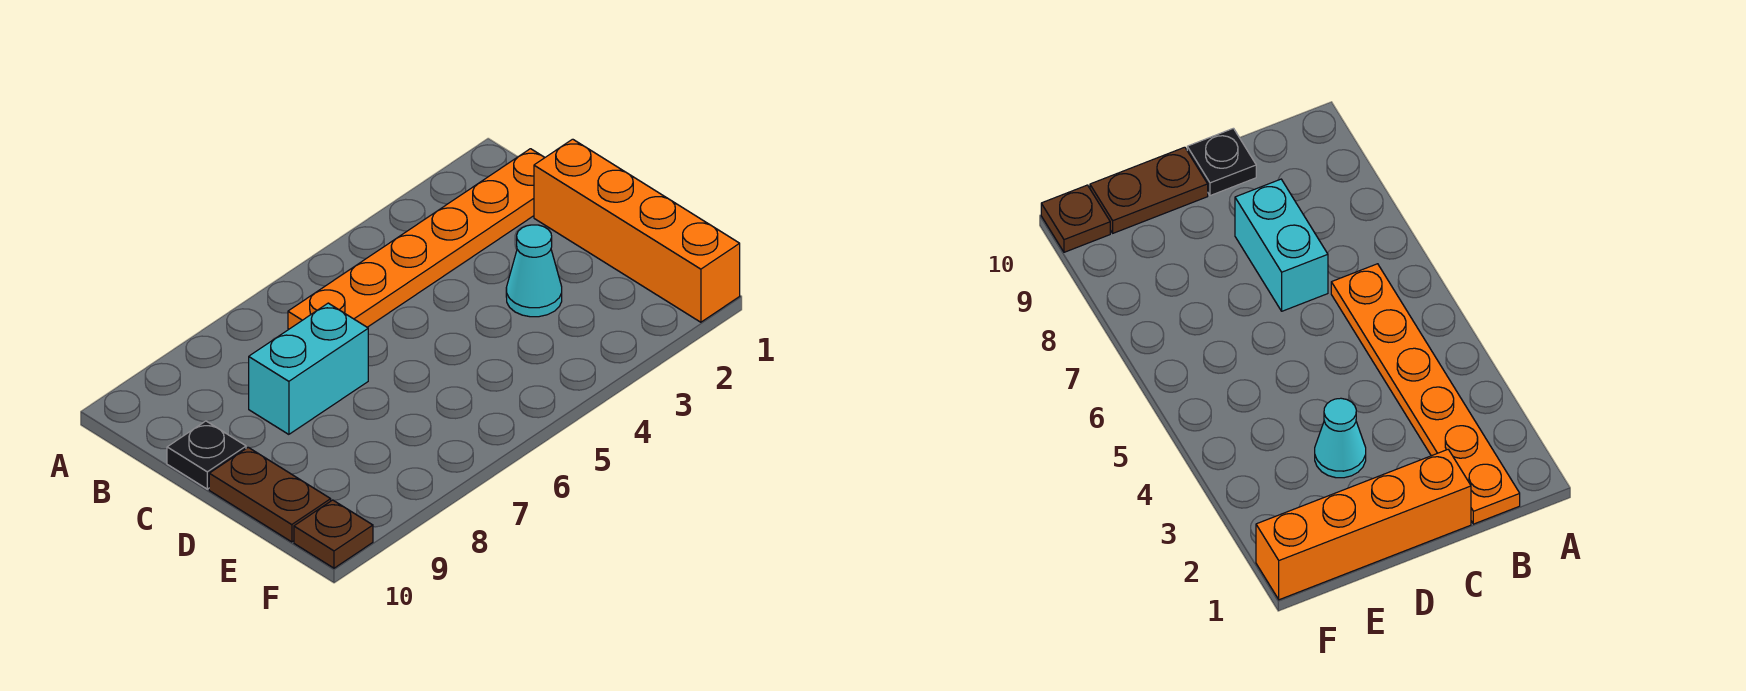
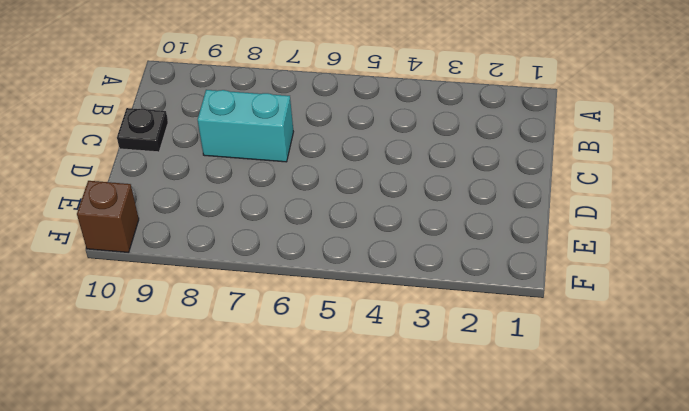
brown 1x1 brick [77,181,139,253] -> brown 1x1 plate [294,500,373,568]
none -> orange 1x6 plate [288,149,545,329]
none -> orange 1x4 brick [534,139,740,322]

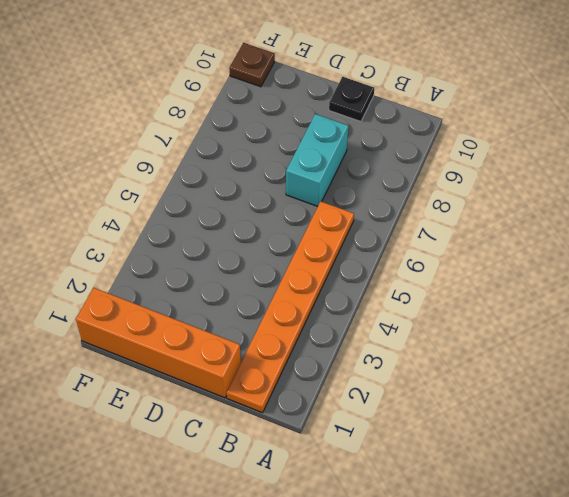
none -> cyan 1x1 cone [506,225,562,317]
none -> brown 1x2 plate [209,447,331,542]

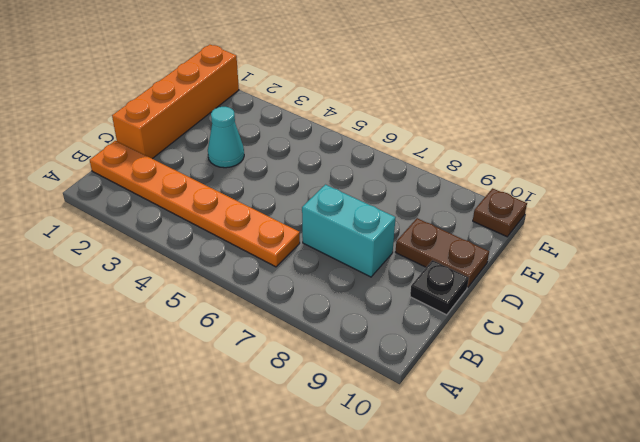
brown 1x2 plate [396,218,489,287] -> brown 1x2 plate turned to [209,447,331,542]

